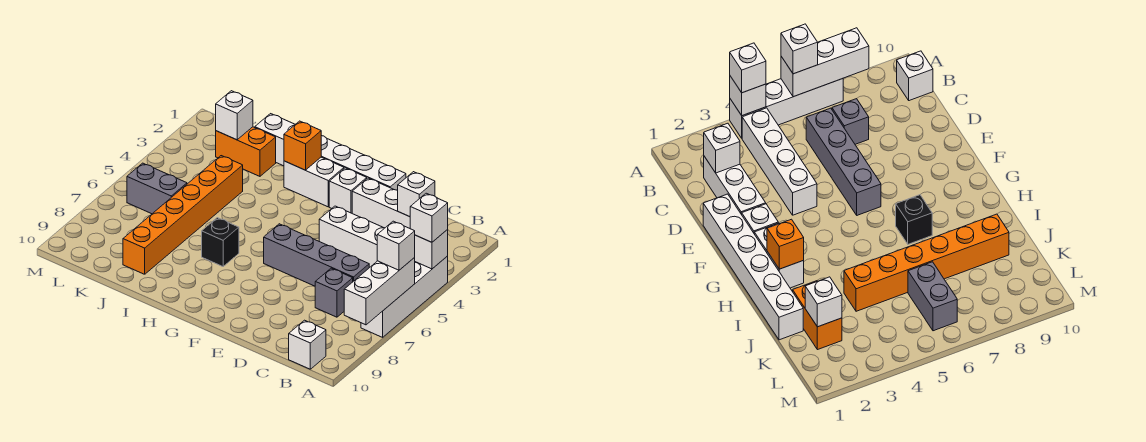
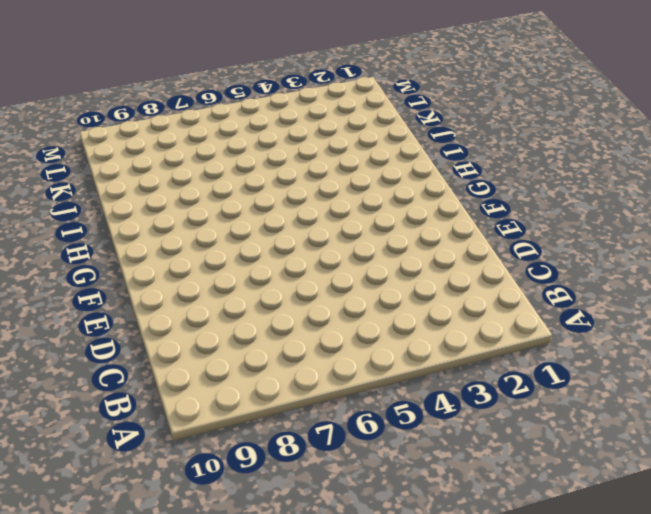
none -> white 1x4 brick [361,256,448,337]
none -> white 1x4 brick [319,206,384,268]
none -> white 1x1 brick [289,320,326,369]

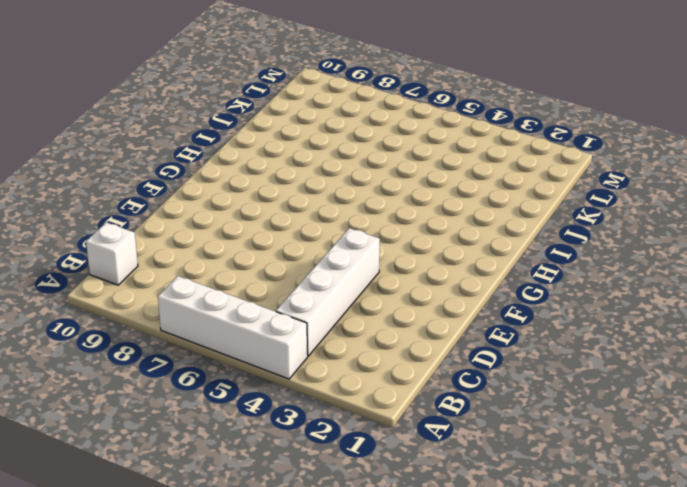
none -> white 1x3 brick [352,178,410,228]
none -> grey 1x4 brick [264,224,369,286]
none -> grey 1x1 brick [315,268,353,317]

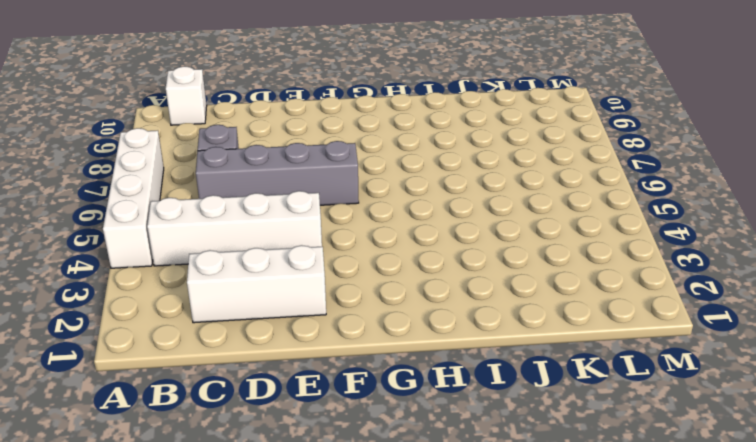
none -> white 1x6 brick [255,114,406,190]
none -> white 1x1 brick [329,168,367,213]
none -> white 1x2 brick [284,157,344,207]

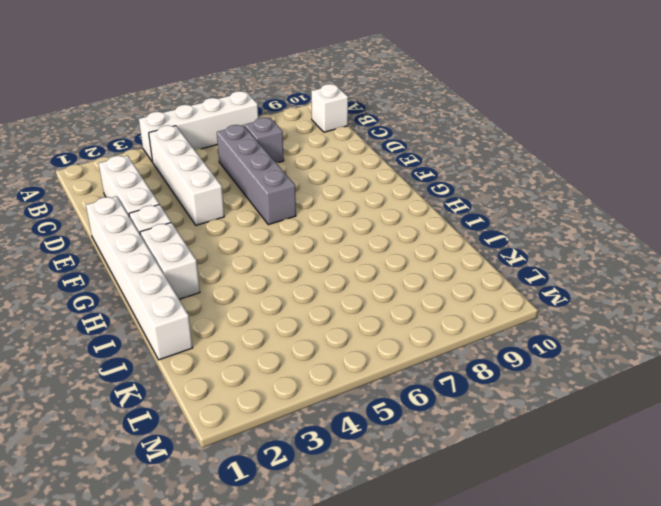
none -> black 1x1 brick [202,218,239,267]
none -> orange 1x2 brick [216,127,276,176]
none -> orange 1x6 brick [123,156,243,274]

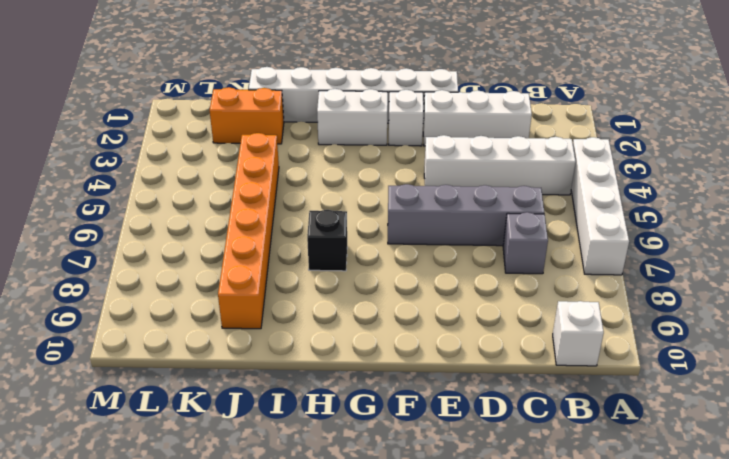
none -> grey 1x2 brick [127,163,187,214]
none -> white 1x1 brick [414,230,448,269]
none -> white 1x3 brick [344,258,415,325]

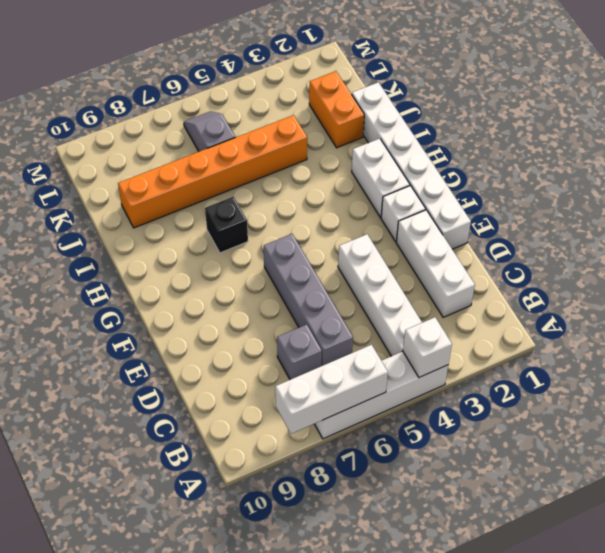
grey 1x2 slope [184,111,235,151] -> grey 1x2 brick [127,163,187,214]
none -> white 1x1 brick [289,320,326,369]
none -> white 1x1 brick [398,172,435,217]
none -> orange 1x1 brick [284,121,321,170]

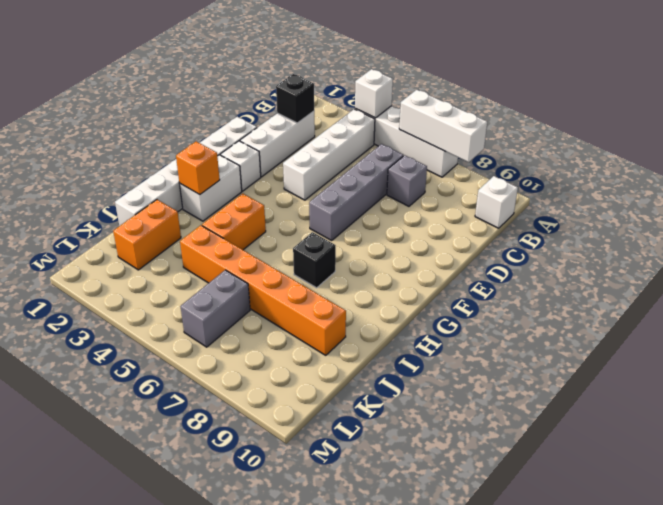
black 1x1 brick [276,74,314,123] -> white 1x1 brick [398,172,435,217]
orange 1x2 brick [202,194,266,250] -> none
none -> white 1x1 brick [216,91,253,140]
none -> white 1x1 brick [410,193,448,242]
none -> white 1x1 brick [377,221,415,270]

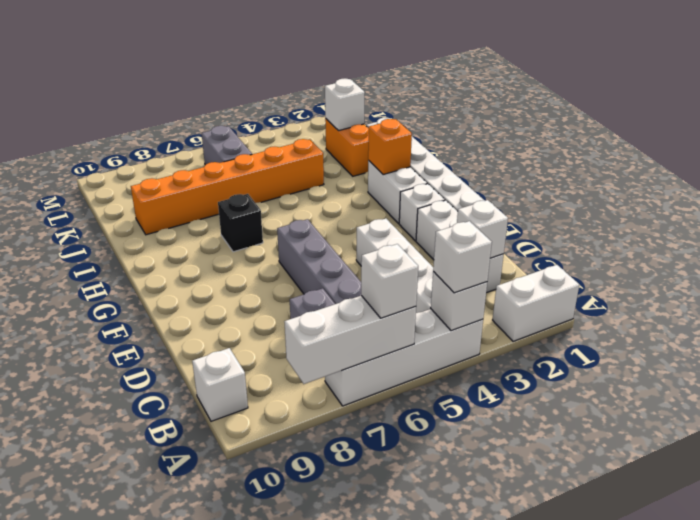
white 1x2 brick [493,265,579,341] -> none

